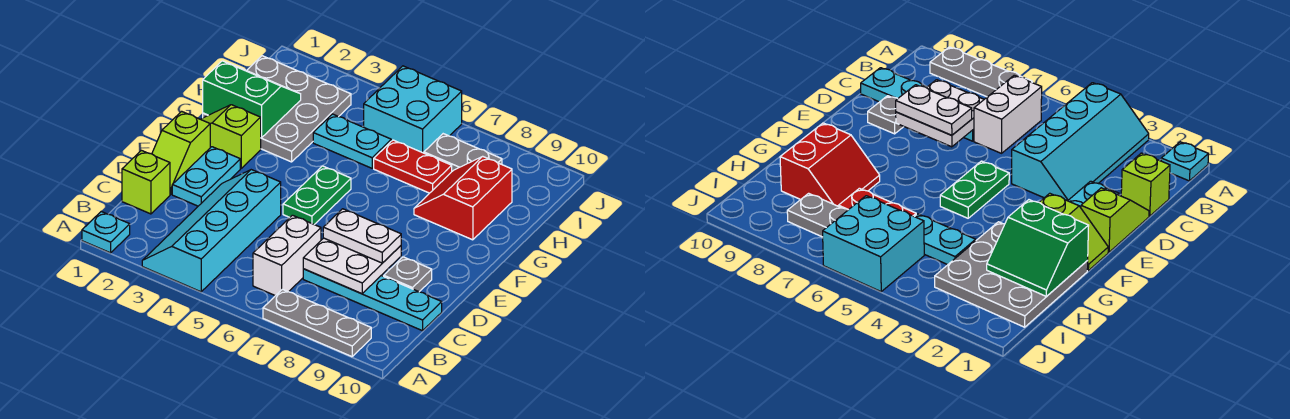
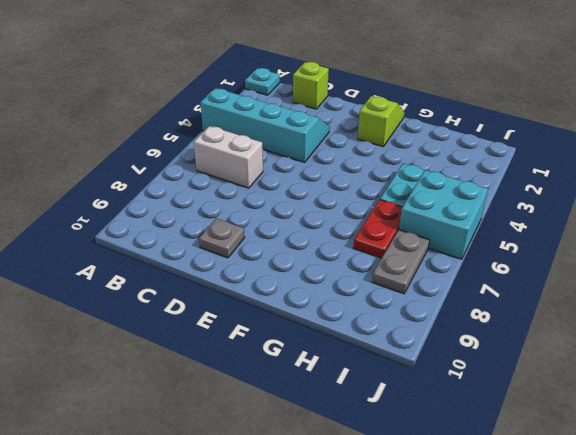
none -> grey 1x3 plate [263,289,371,357]
none -> cyan 1x4 plate [303,269,442,331]
none -> lime 1x2 slope [152,111,210,194]

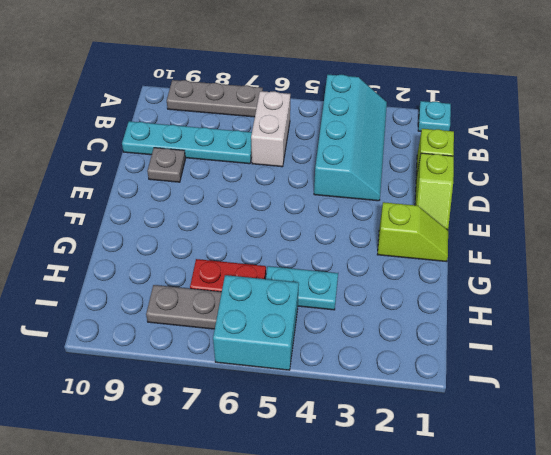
lime 1x2 slope [415,153,454,230] -> lime 1x2 slope turned to [152,111,210,194]
none -> cyan 1x2 plate [172,147,240,206]
none -> green 1x2 plate [283,166,351,225]
none -> grey 3x3 plate [203,56,351,162]

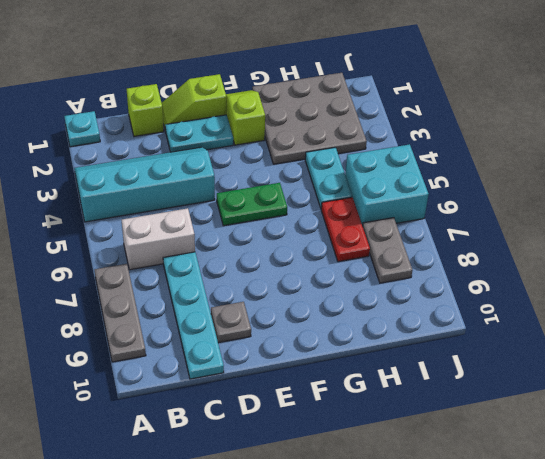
none -> red 2x2 slope [414,156,512,240]
none -> white 2x2 plate [303,238,401,294]
none -> green 2x2 slope [203,61,301,138]

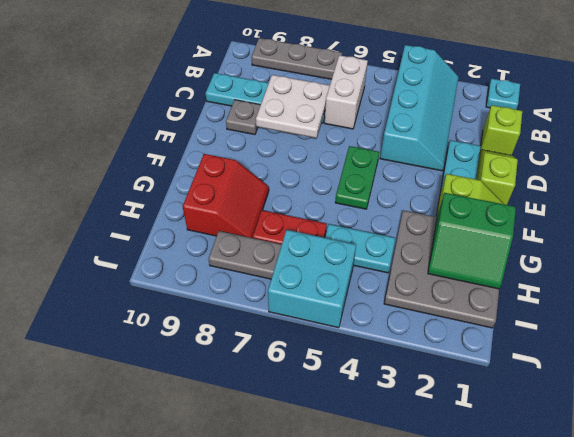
none -> white 1x2 plate [323,209,401,263]

